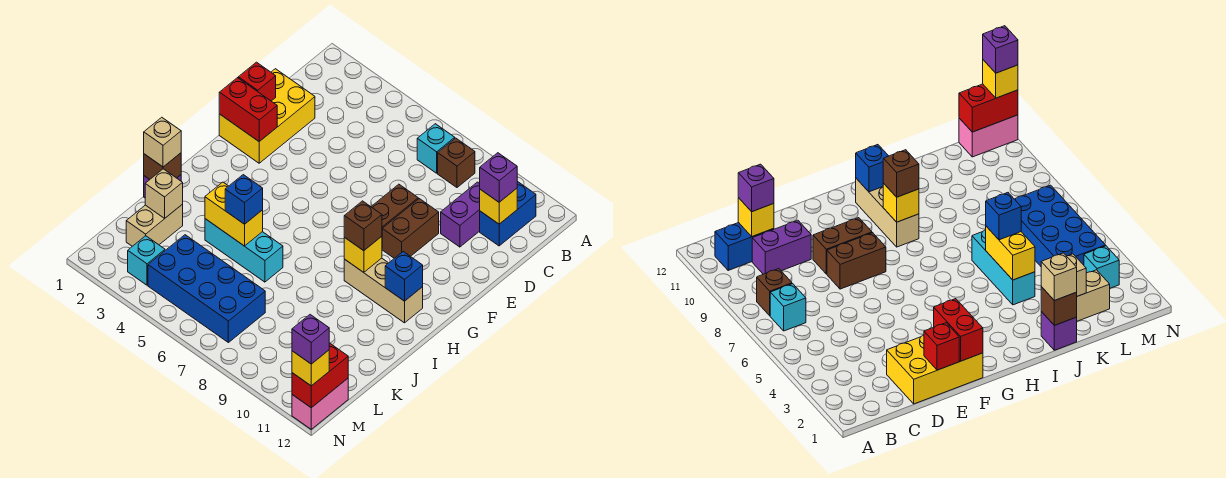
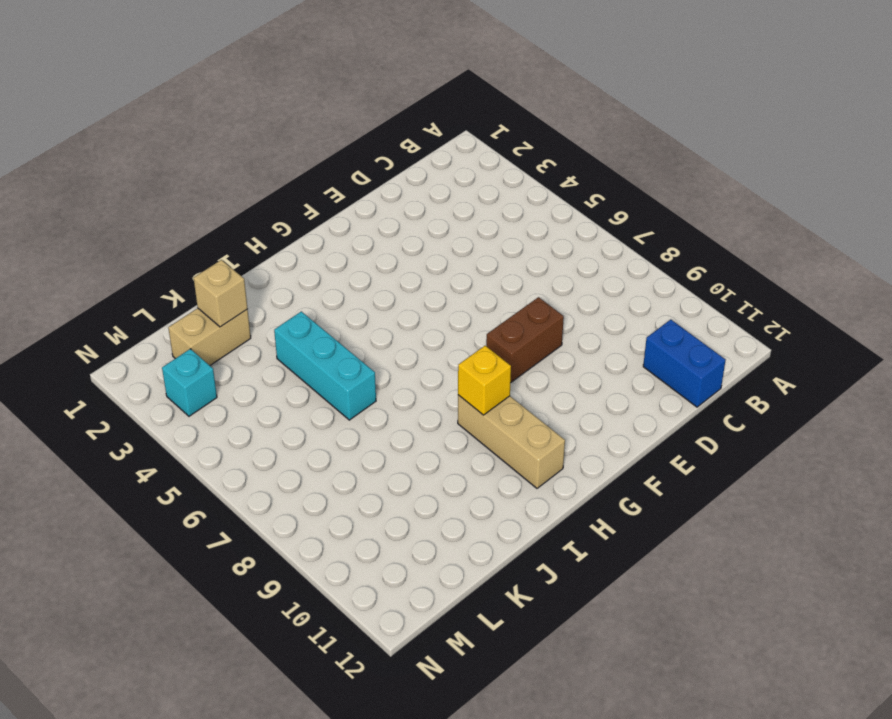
blue 1x2 brick [643,320,726,407] -> blue 1x2 brick turned to [480,181,536,246]
none -> cyan 1x1 brick [417,124,455,173]
none -> brown 1x1 brick [438,138,475,187]
none -> purple 1x2 brick [441,182,480,247]

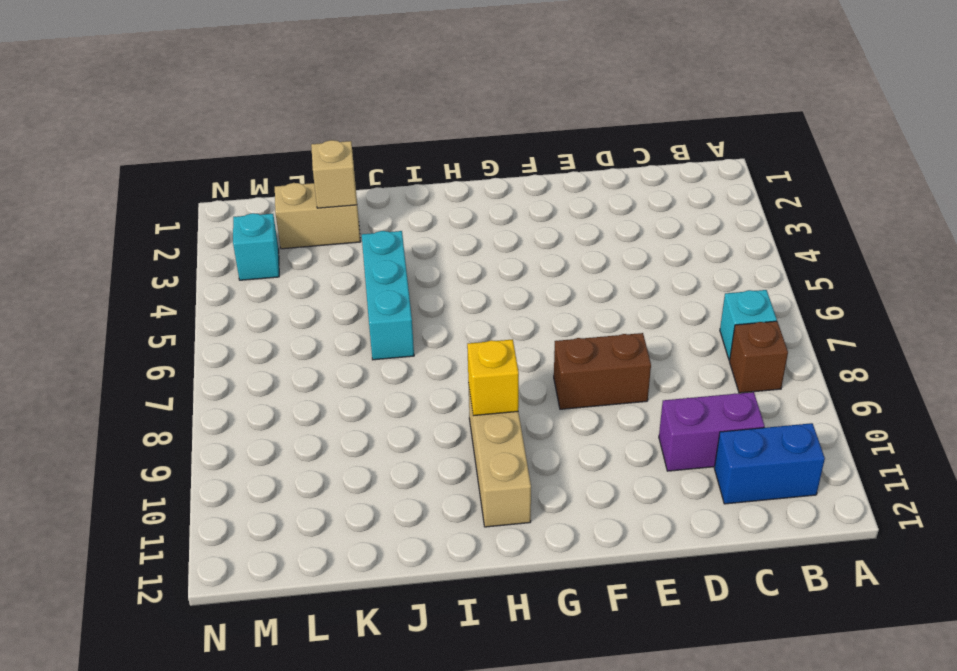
none -> yellow 2x3 brick [219,69,315,163]
none -> brown 1x2 brick [382,199,439,258]
none -> purple 1x1 brick [1041,312,1077,350]

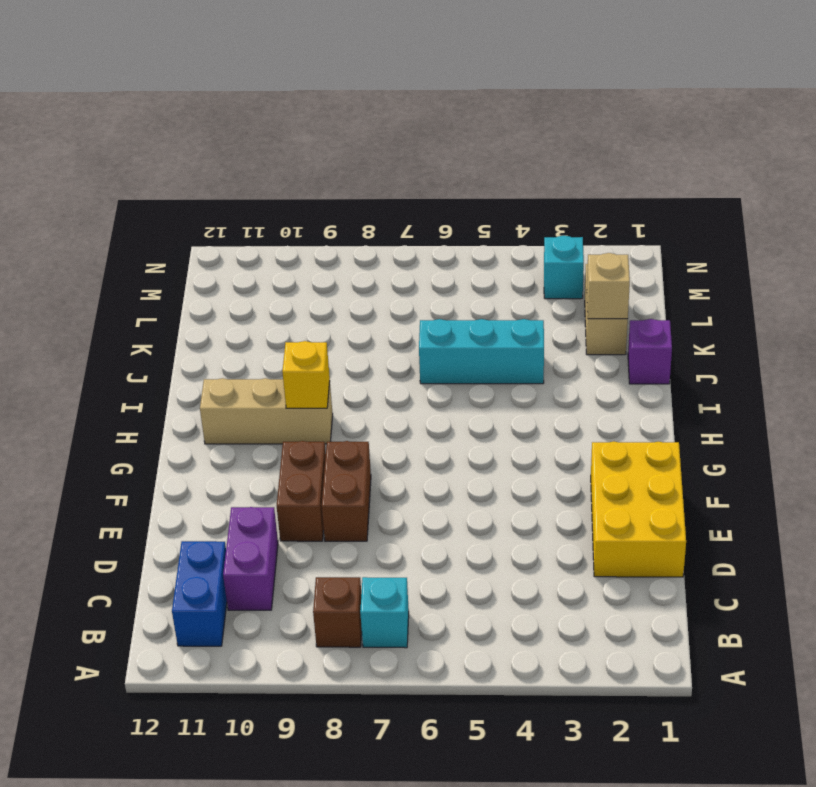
none -> blue 2x4 brick [148,235,265,342]
none -> pink 1x2 brick [292,378,348,429]
none -> yellow 1x1 brick [480,188,517,224]

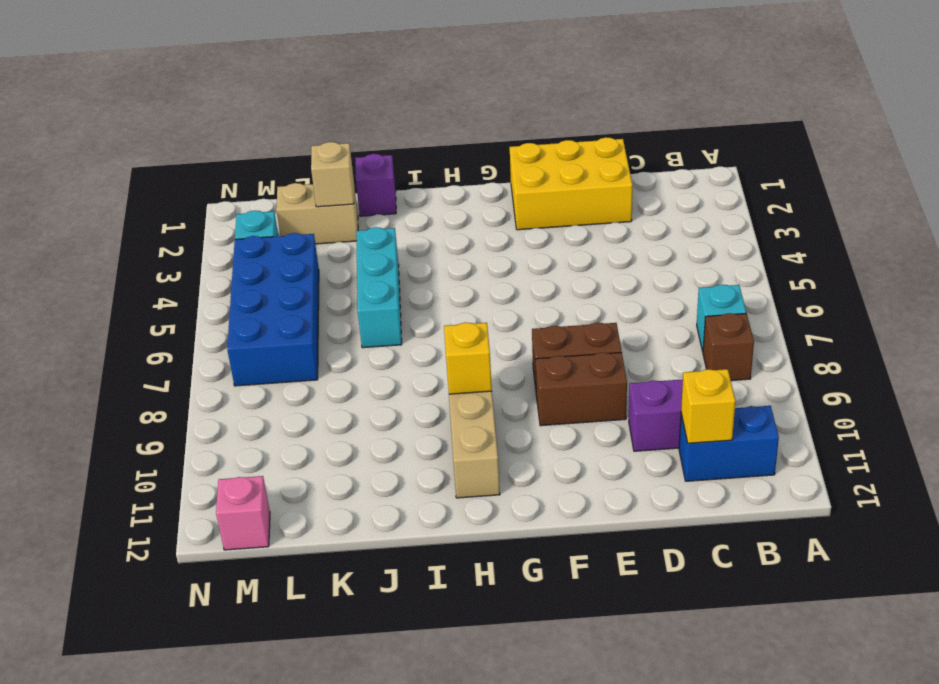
pink 1x1 brick [216,476,270,550] -> pink 1x2 brick [292,378,348,429]
none -> red 1x1 brick [238,62,276,101]
none -> red 1x2 brick [219,78,277,141]
none -> blue 1x1 brick [385,252,423,301]

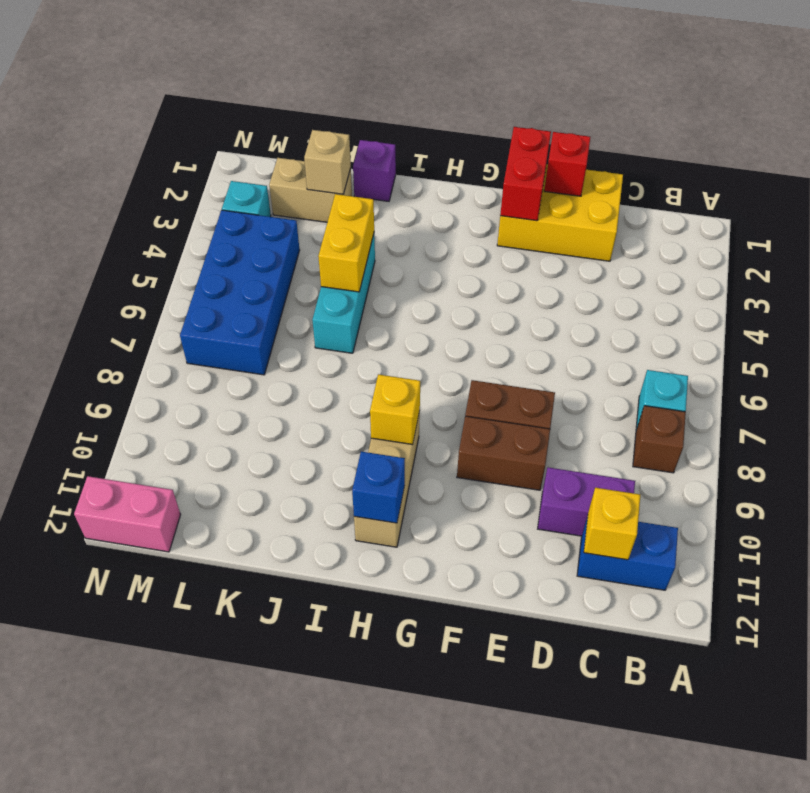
none -> brown 1x1 brick [144,153,181,180]
none -> red 1x2 brick [292,343,348,408]
none -> purple 1x1 brick [480,153,517,202]

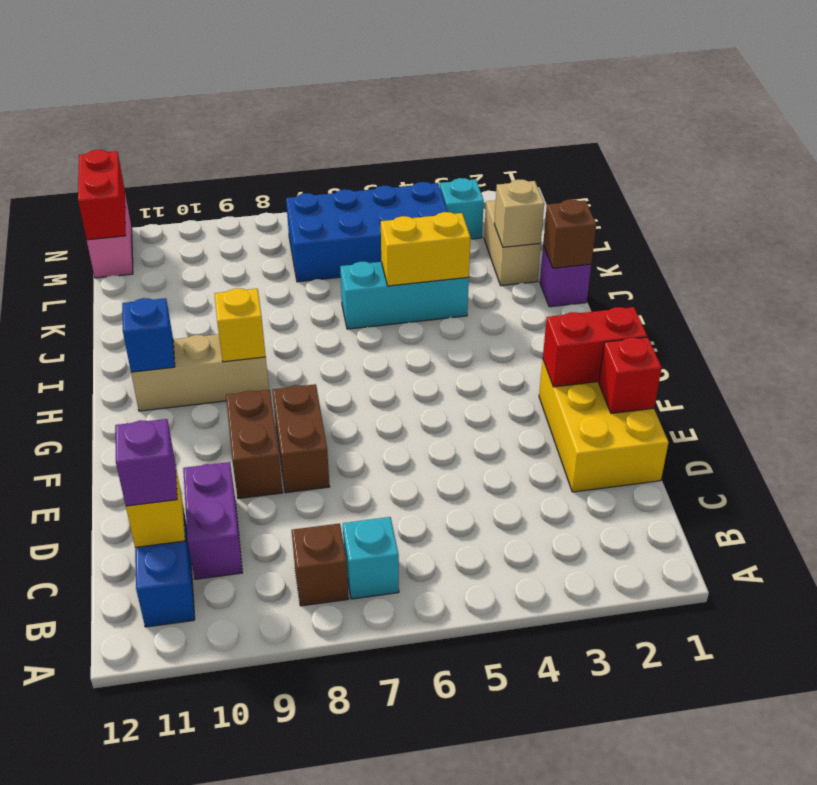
none -> brown 1x1 brick [344,201,382,251]
none -> tan 1x1 brick [144,117,181,167]
none -> blue 1x1 brick [225,175,263,224]

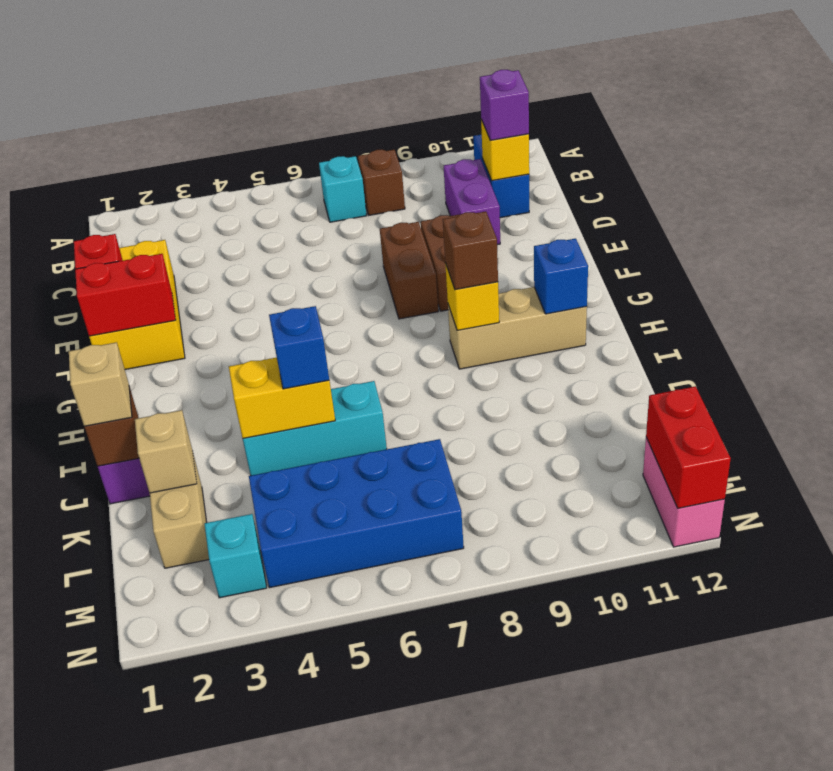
none -> yellow 1x1 brick [292,350,329,386]
none -> purple 1x1 brick [292,315,329,364]

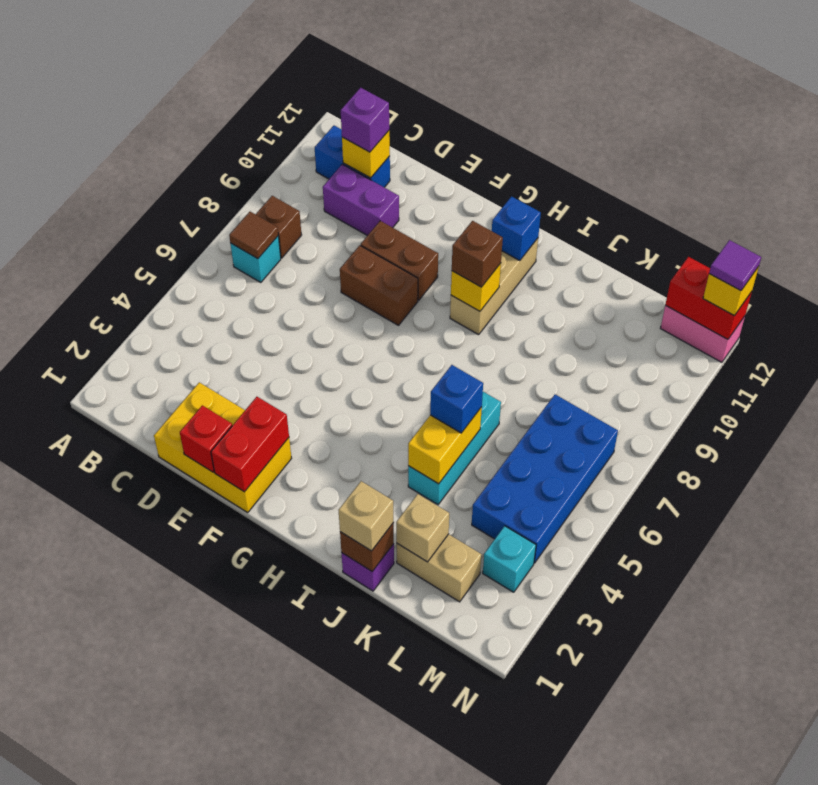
brown 1x1 tile [229,212,278,259] -> none
purple 1x1 tile [709,240,761,291] -> purple 1x1 brick [292,315,329,364]

